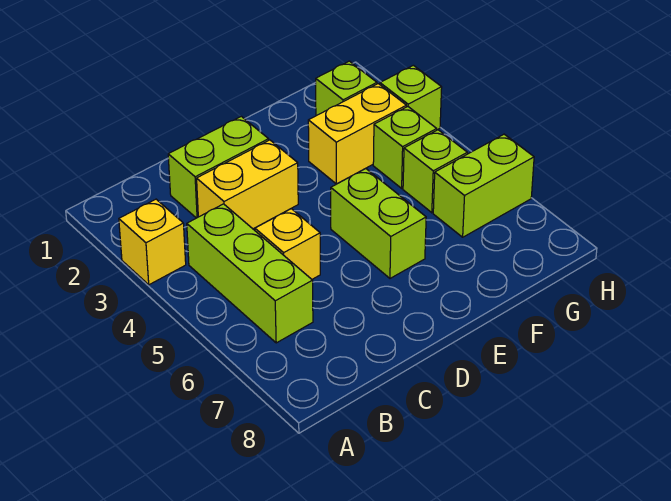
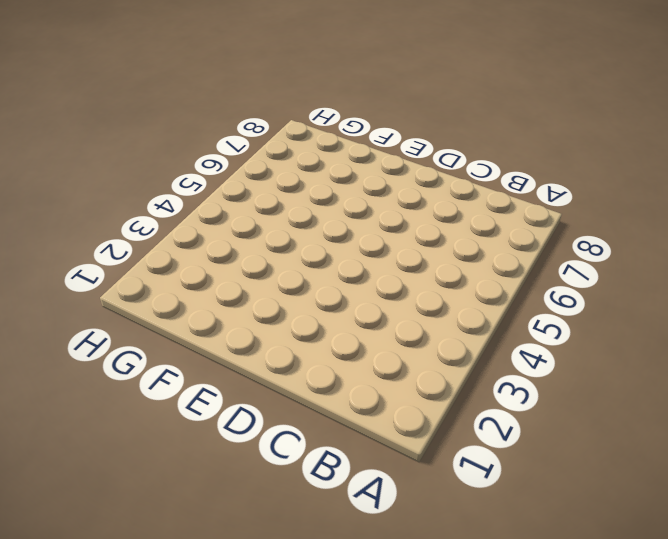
none -> yellow 1x1 brick [119,199,186,285]
none -> lime 1x3 brick [187,204,313,343]
none -> lime 1x2 brick [168,116,269,218]

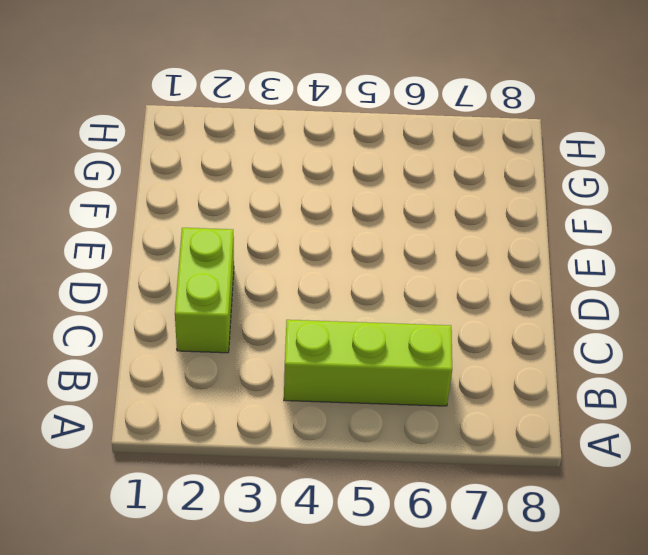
none -> yellow 1x1 brick [119,199,186,285]
none -> yellow 1x2 brick [197,140,298,229]
none -> yellow 1x1 brick [255,209,320,279]

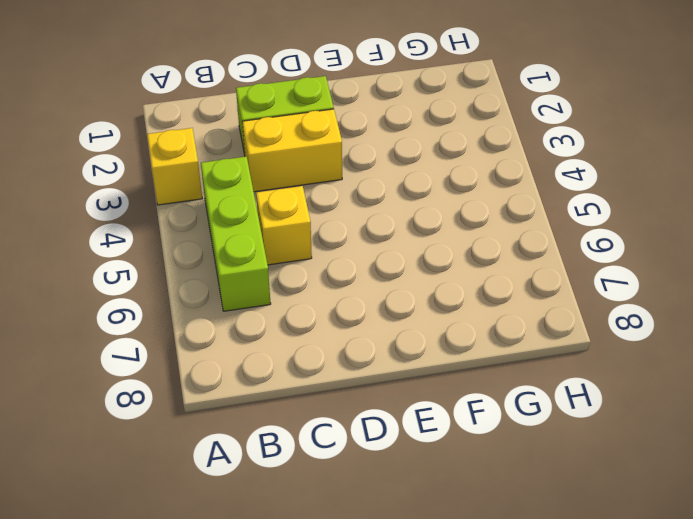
none -> lime 1x2 brick [331,169,426,278]
none -> yellow 1x2 brick [308,84,406,184]
none -> lime 1x1 brick [316,61,377,116]

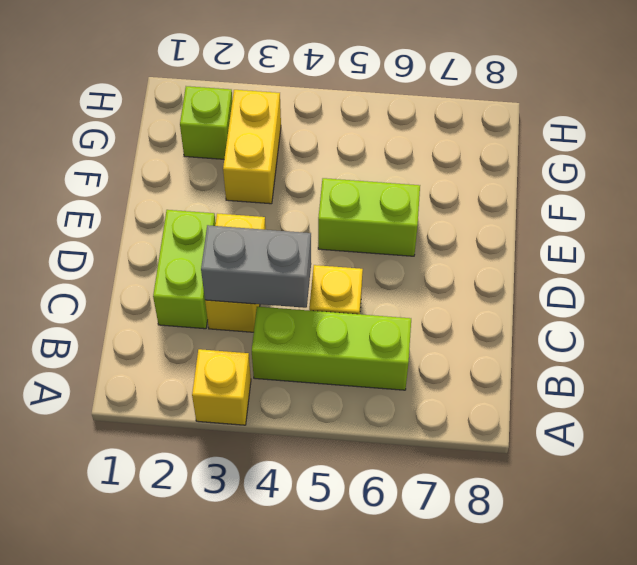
grey 1x2 brick [201,225,311,308] -> none
none -> lime 1x1 brick [373,107,437,188]
none -> lime 1x1 brick [403,130,467,213]
none -> lime 1x2 brick [433,134,534,237]

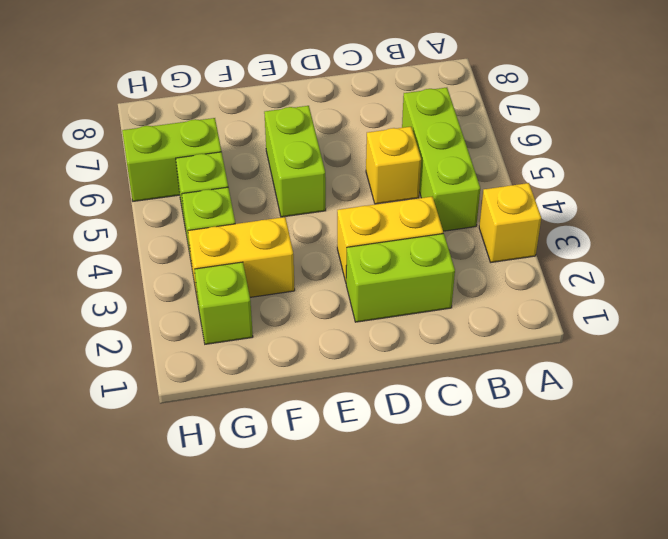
none -> lime 1x1 brick [380,65,442,130]

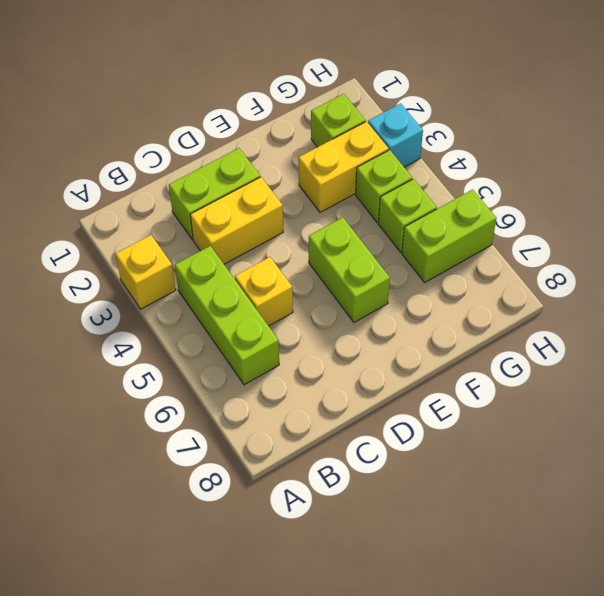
cyan 1x1 brick [368,103,423,167] -> lime 1x1 brick [380,65,442,130]

